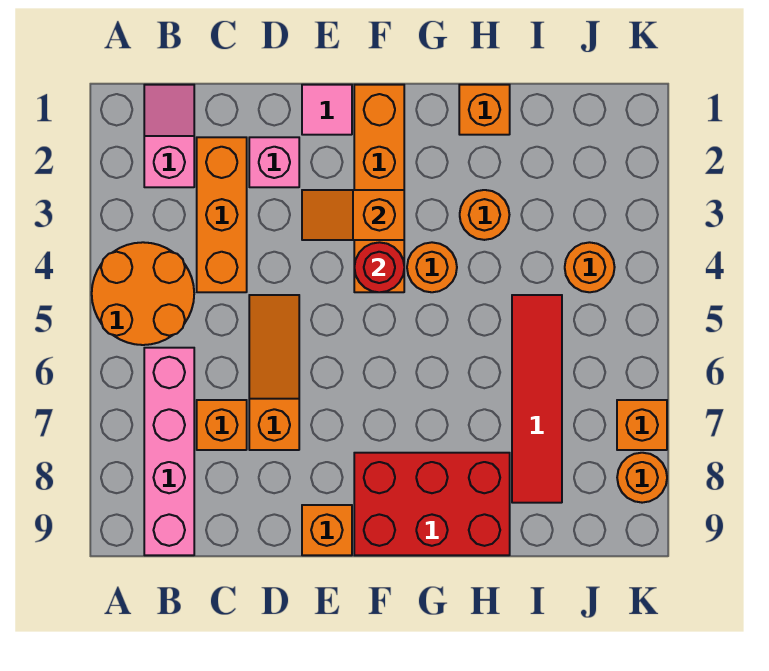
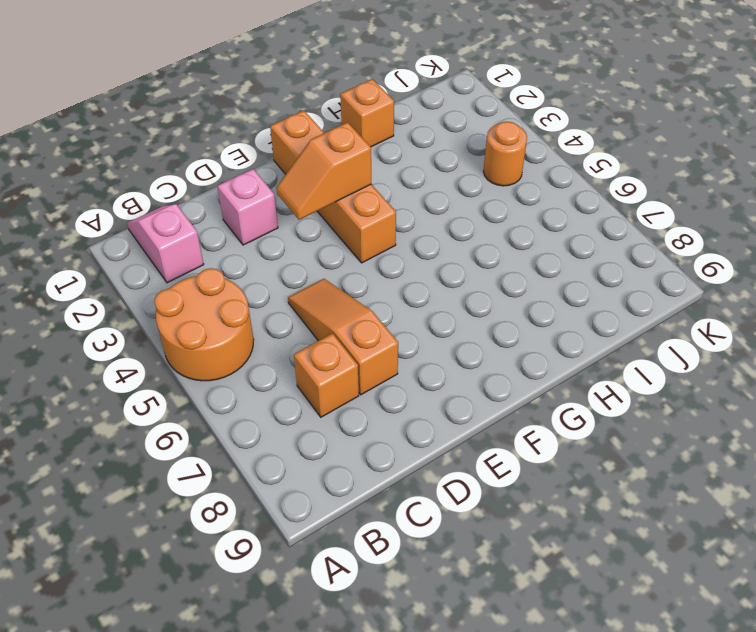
none -> pink 1x4 brick [144,348,194,555]
none -> orange 1x3 brick [197,137,247,292]
none -> pink 1x1 tile [302,85,352,135]

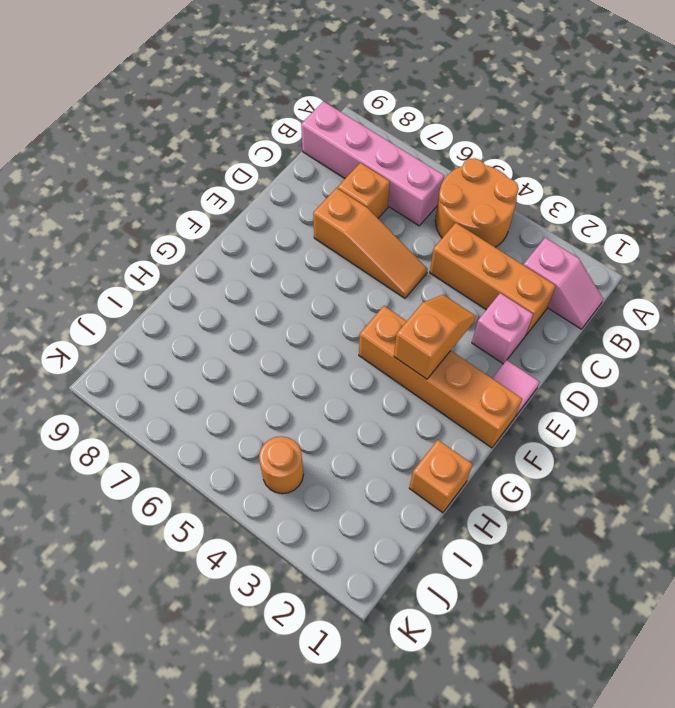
none -> orange 1x1 brick [302,505,352,555]
none -> red 2x3 brick [354,453,510,555]
none -> orange 1x1 round brick [407,242,457,292]

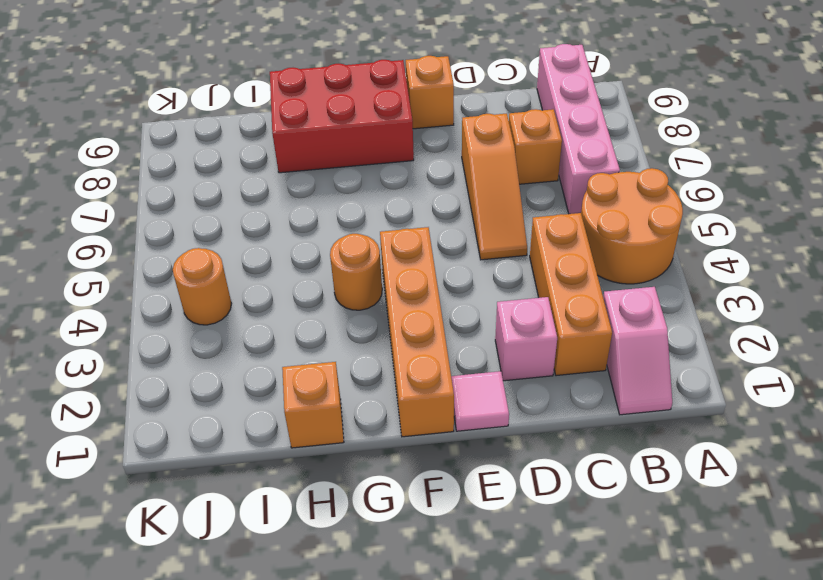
none -> orange 1x1 round brick [460,190,509,240]
none -> red 1x4 tile [512,295,562,503]
none -> orange 1x1 brick [617,400,667,450]

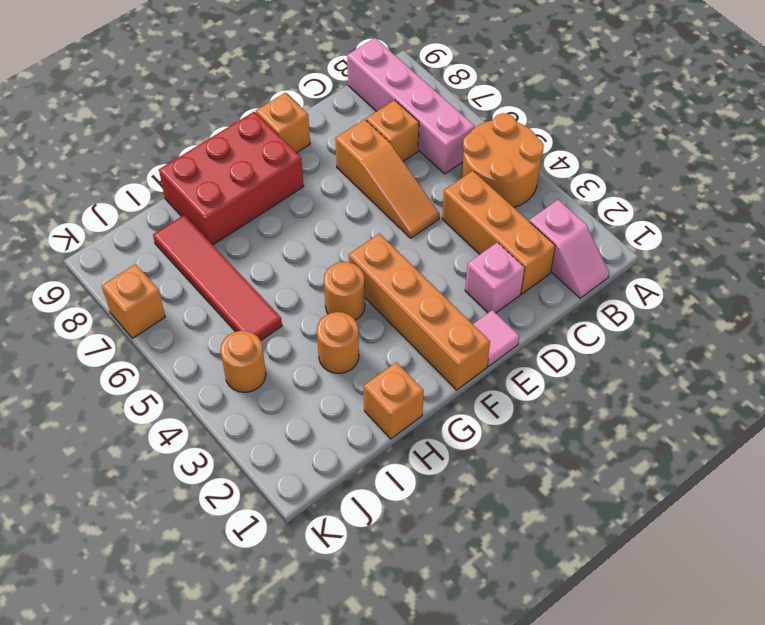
none -> orange 1x1 round brick [617,453,667,503]
none -> orange 1x2 slope [302,190,404,240]
none -> red 1x1 round brick [354,242,404,292]

